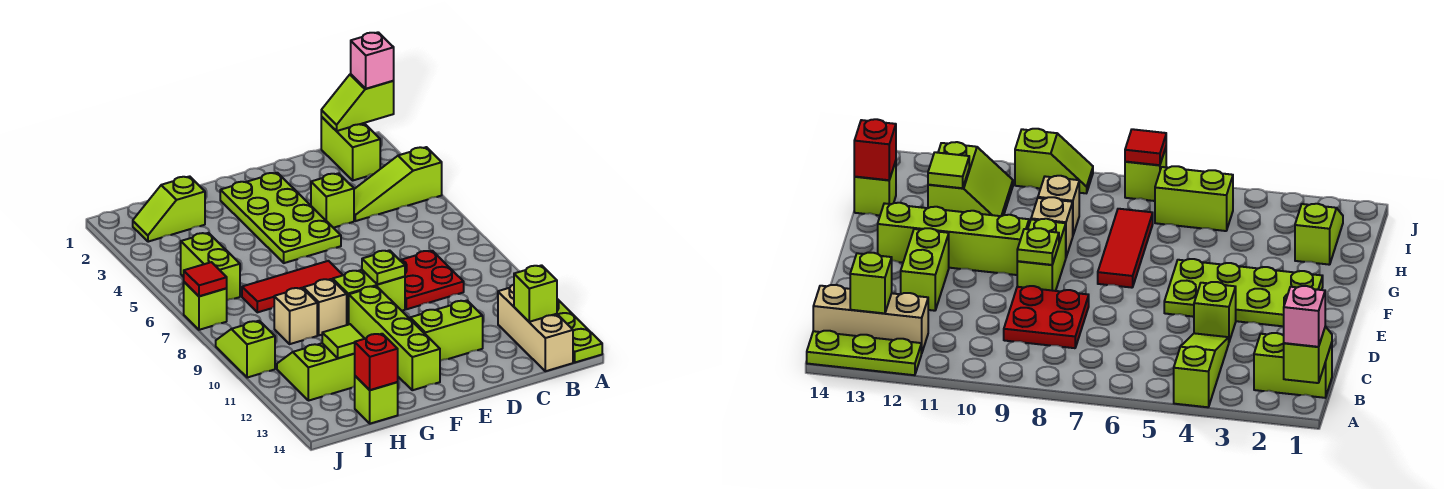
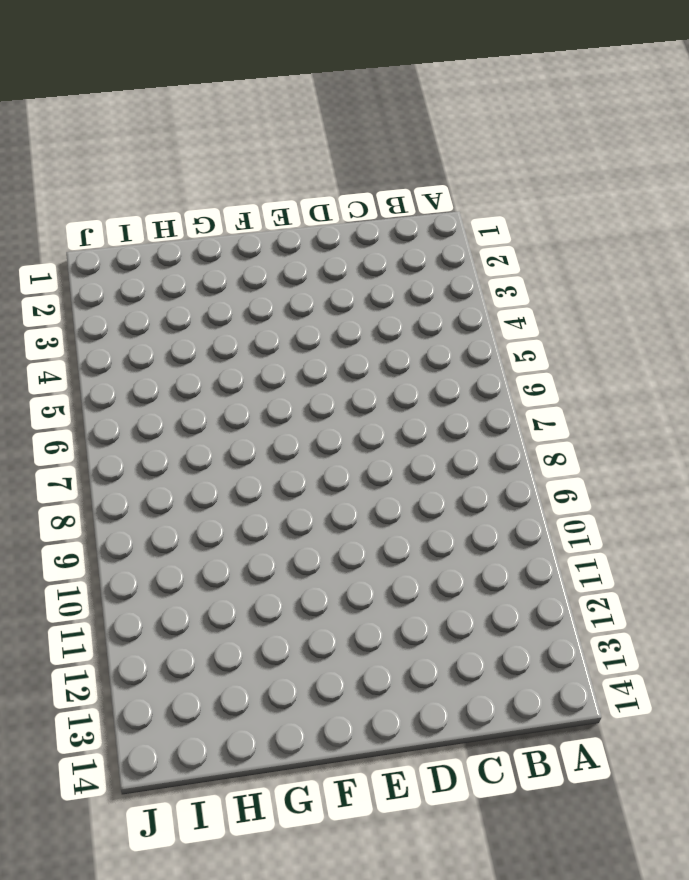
none -> lime 1x3 slope [354,147,442,221]
none -> lime 1x3 plate [557,299,602,362]
none -> lime 1x2 brick [321,117,380,180]

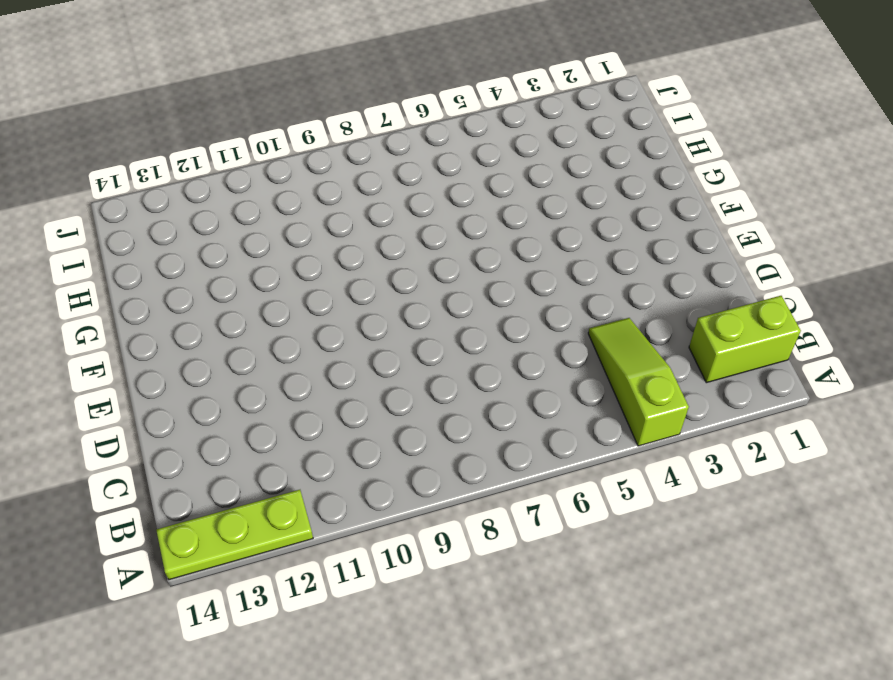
none -> tan 1x3 brick [498,285,573,371]
none -> red 2x2 plate [400,251,464,309]
none -> lime 1x1 brick [311,173,354,228]

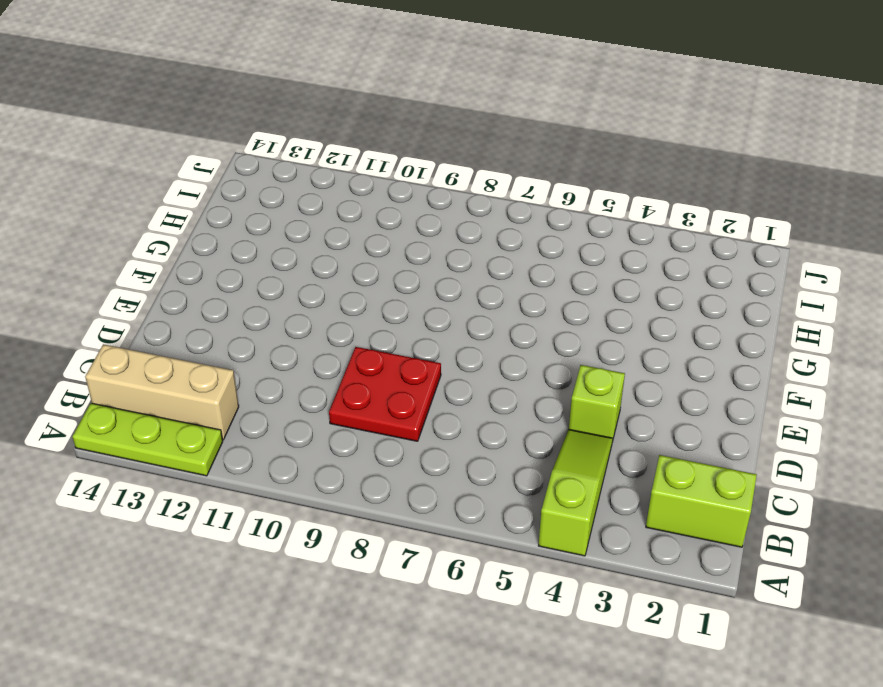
none -> lime 1x2 brick [410,301,483,361]
none -> lime 2x4 plate [220,173,341,263]
none -> lime 1x2 brick [333,270,405,325]

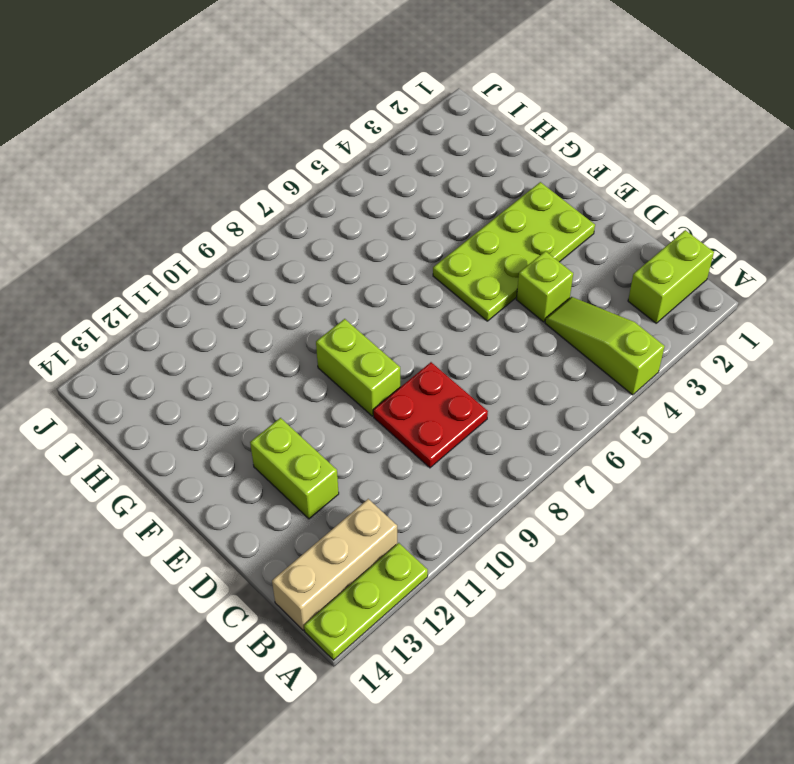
none -> red 1x3 tile [242,261,343,312]
none -> lime 1x4 brick [349,286,440,390]
none -> tan 1x1 brick [303,279,347,335]

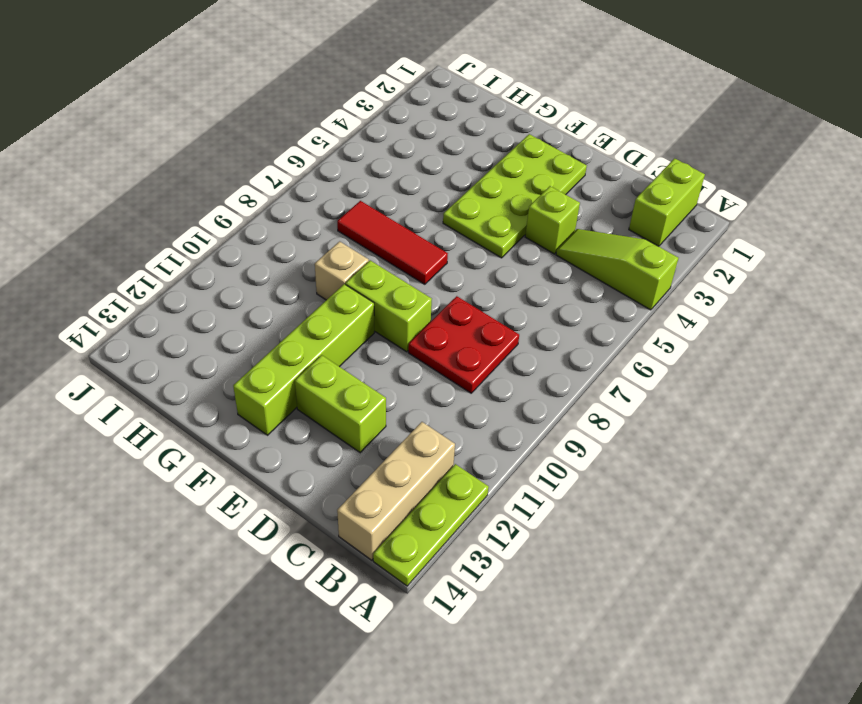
none -> lime 1x2 slope [133,176,205,242]
none -> tan 1x1 brick [274,288,317,344]
none -> lime 2x2 slope [277,343,355,401]

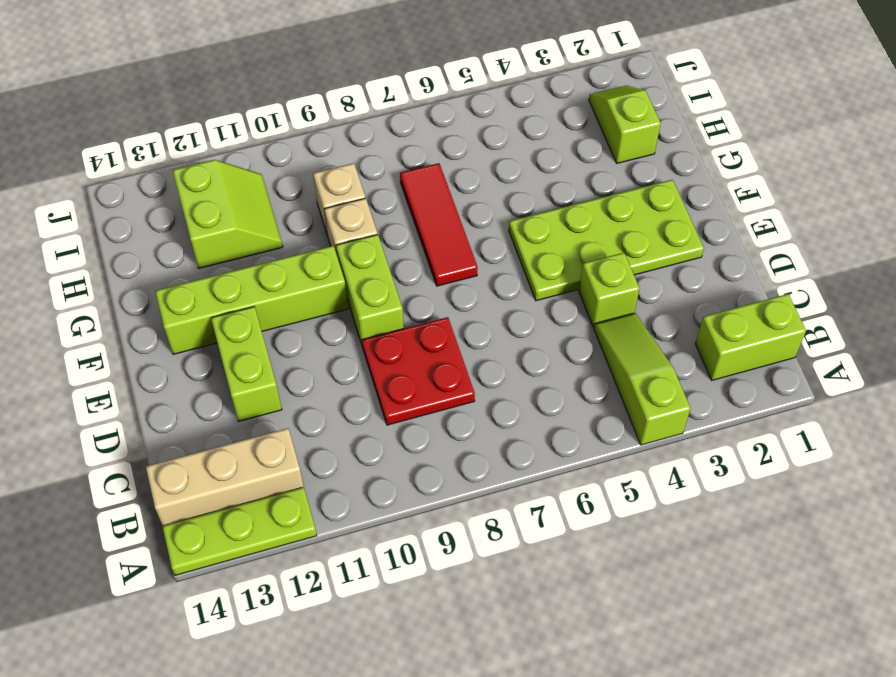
none -> lime 1x1 brick [355,376,398,424]
none -> lime 1x2 brick [181,233,240,300]
none -> lime 1x1 brick [184,282,227,330]

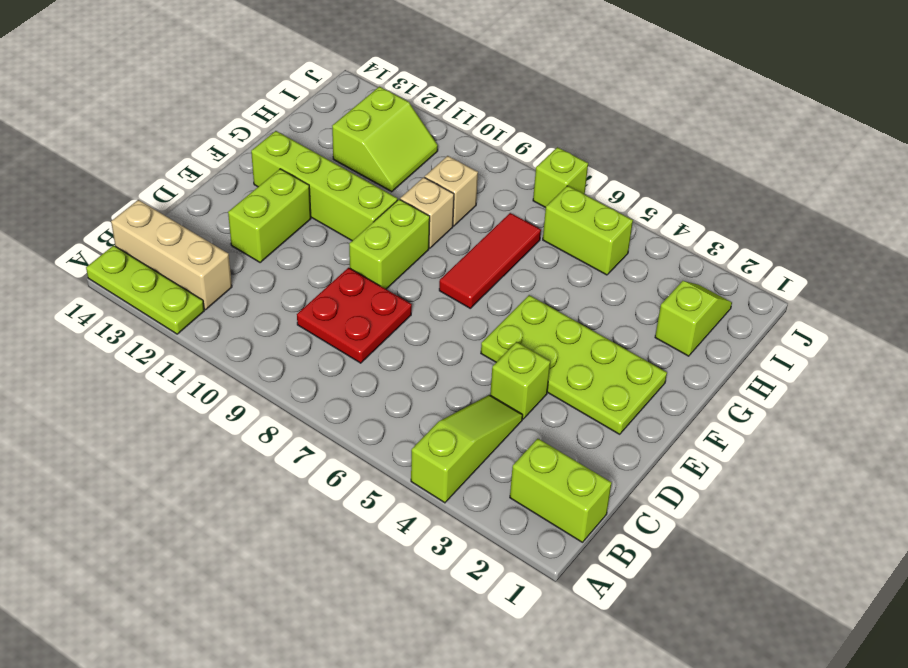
none -> lime 1x1 brick [355,376,398,424]
none -> lime 1x2 slope [216,321,275,378]
none -> lime 1x2 slope [321,74,394,131]

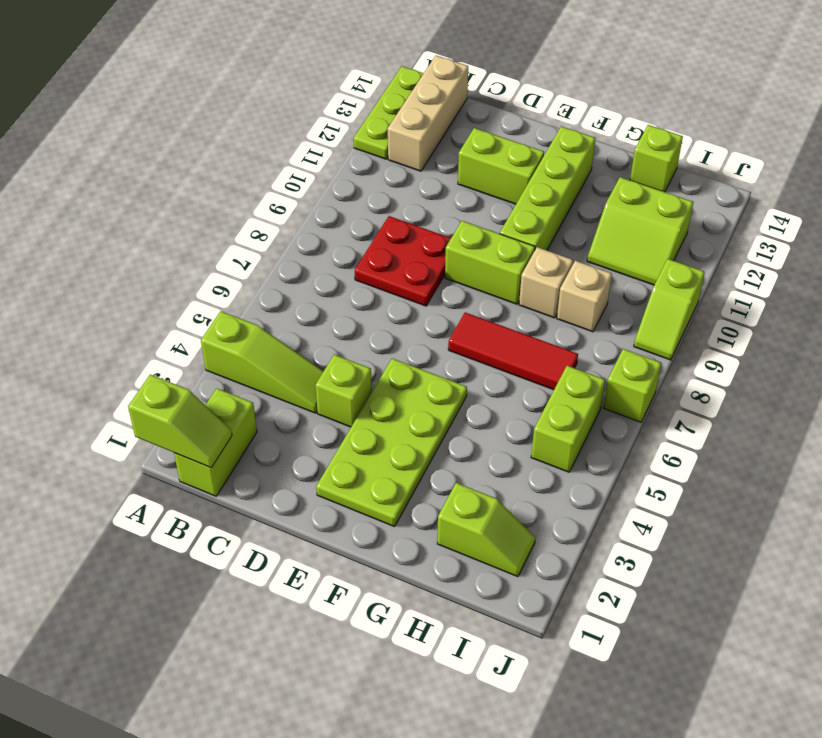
none -> lime 1x1 brick [514,265,557,322]
none -> lime 1x1 plate [362,250,405,284]
none -> lime 1x1 tile [322,324,365,358]

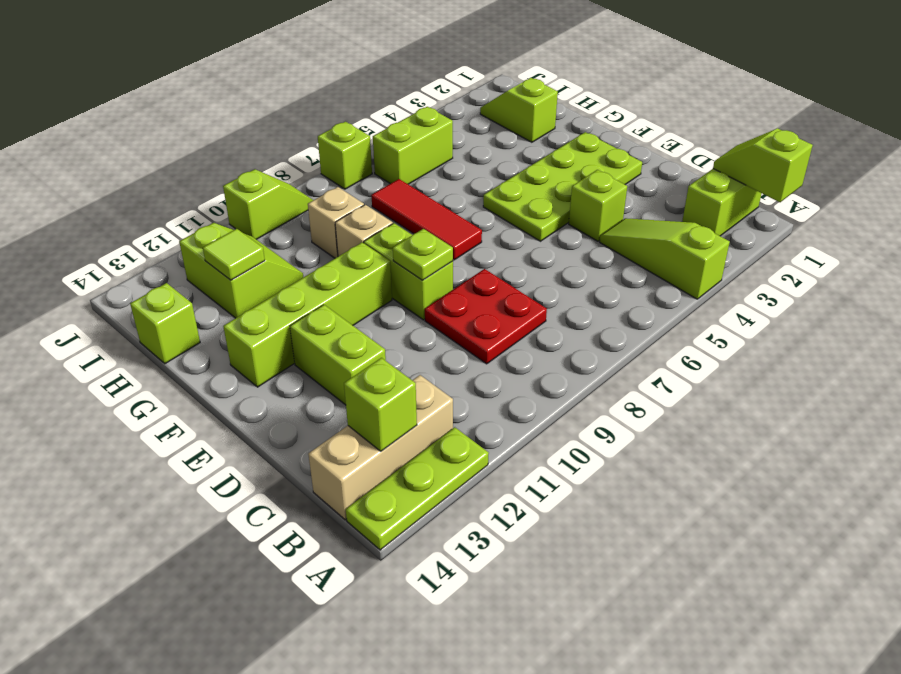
none -> red 1x1 brick [354,334,398,390]
none -> red 1x1 tile [184,262,227,296]
none -> pink 1x1 brick [351,32,394,89]

